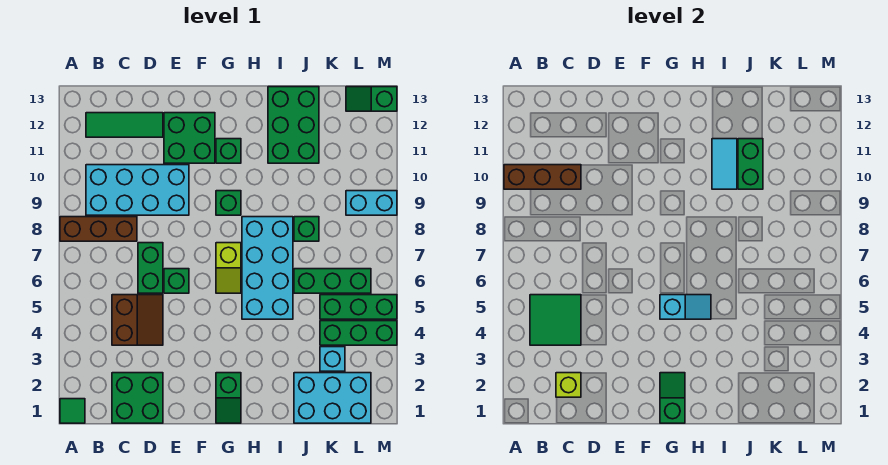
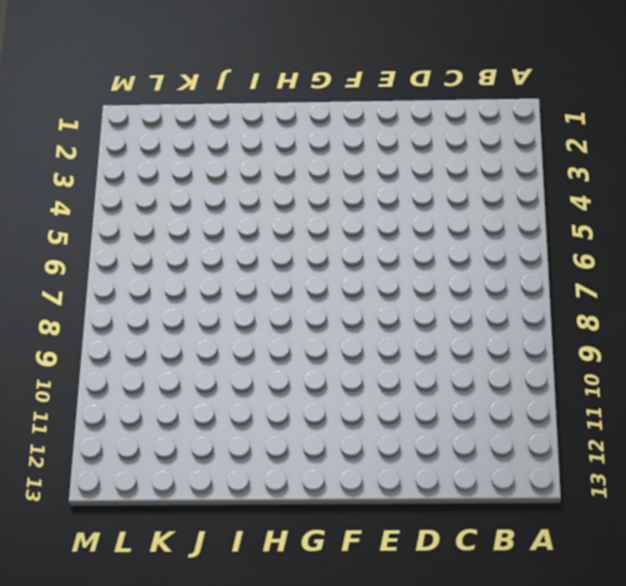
none -> green 1x1 tile [60,399,85,423]
none -> brown 1x3 brick [60,217,137,241]
none -> cyan 2x4 brick [86,165,189,215]
none -> green 1x3 tile [86,113,163,137]

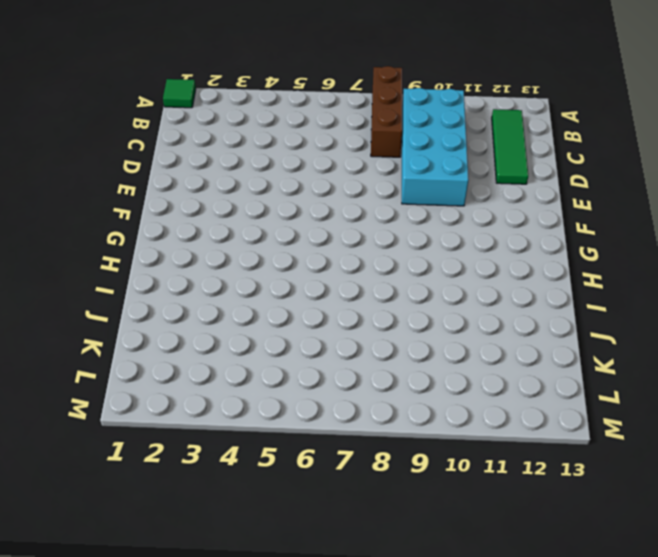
none -> green 2x2 brick [112,373,163,423]
none -> brown 2x2 slope [112,295,163,345]
none -> green 1x2 brick [138,243,163,293]
none -> green 1x1 brick [164,269,189,293]

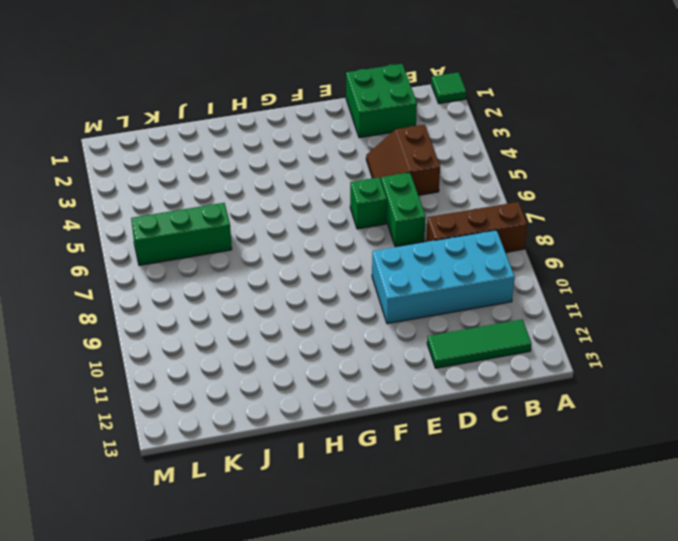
none -> green 2x2 brick [164,113,215,163]
none -> green 1x2 slope [216,373,241,423]
none -> lime 1x2 slope [216,243,241,293]
none -> green 1x1 brick [216,191,241,215]

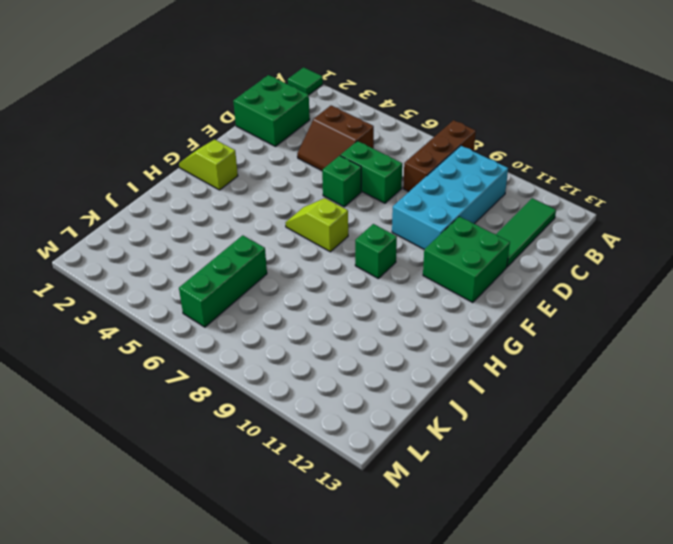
lime 1x2 slope [179,139,238,190] -> green 1x2 slope [216,373,241,423]
none -> green 1x1 brick [216,139,241,163]
none -> cyan 2x4 brick [242,217,293,319]
none -> green 2x3 brick [268,87,319,163]
none -> cyan 2x3 brick [294,373,371,423]

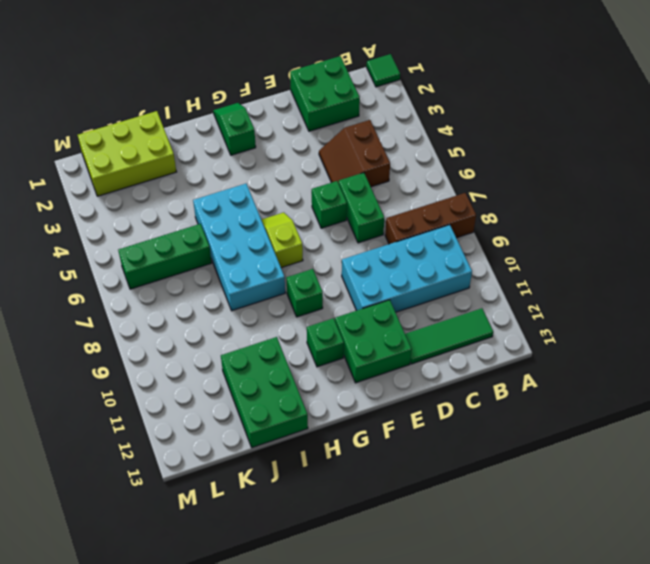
lime 2x3 brick [78,111,176,196] -> cyan 2x3 brick [294,373,371,423]
none -> green 1x1 brick [294,217,319,241]
none -> cyan 1x1 brick [320,347,345,371]
none -> green 1x3 brick [320,321,397,345]
none -> green 1x3 brick [320,295,397,319]

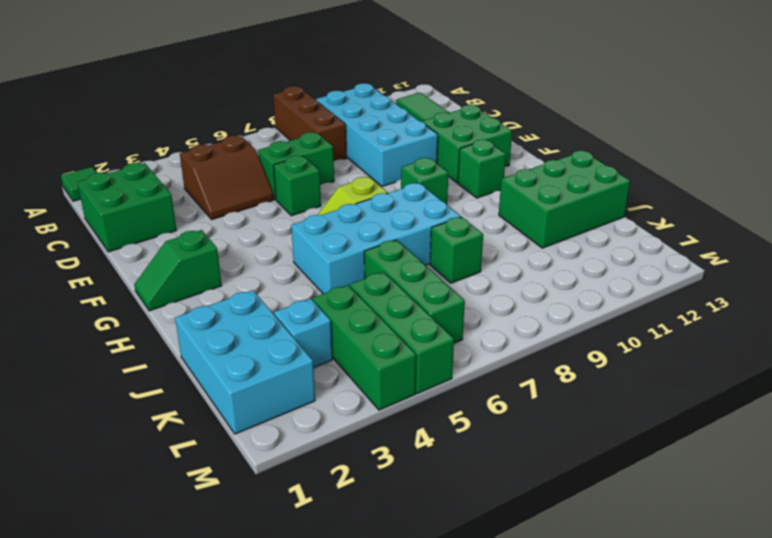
none -> cyan 1x2 brick [346,191,397,215]
none -> green 1x2 slope [346,87,397,111]
none -> brown 1x3 brick [504,165,581,189]
none -> green 2x2 tile [530,295,581,345]

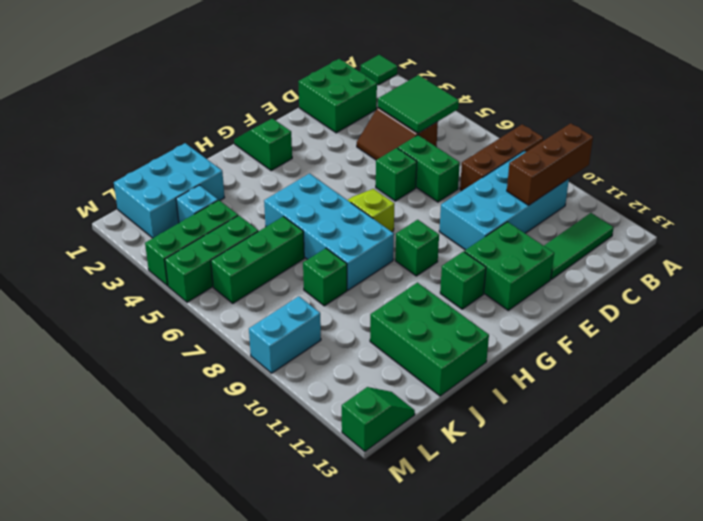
none -> lime 1x1 brick [556,373,581,397]
none -> green 1x2 slope [660,373,685,423]
none -> cyan 1x2 slope [660,295,711,319]
none -> cyan 1x2 tile [712,139,737,189]

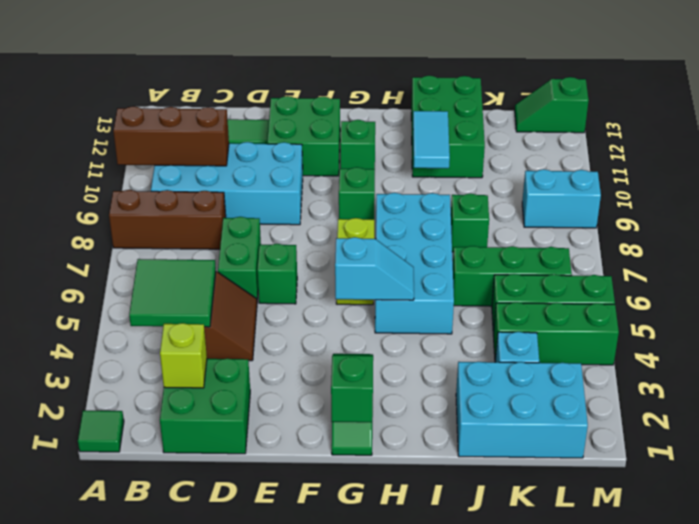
none -> green 1x2 brick [738,139,763,189]

